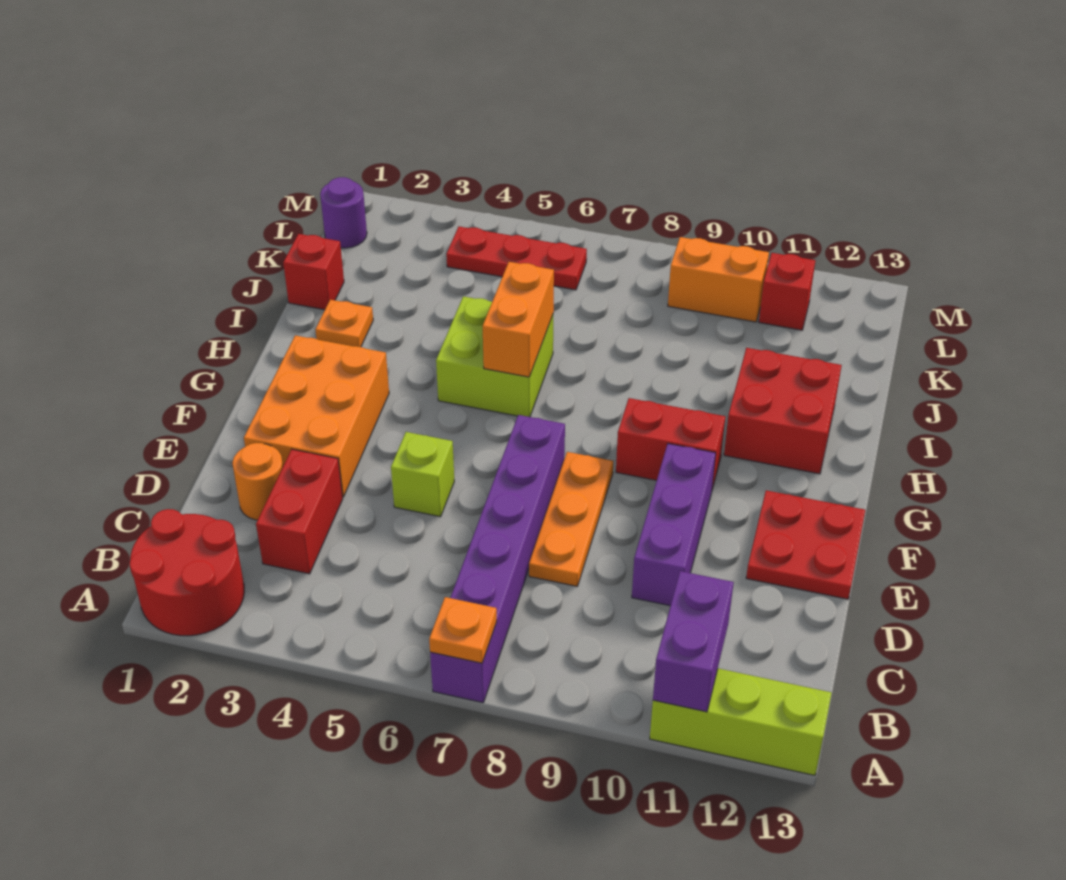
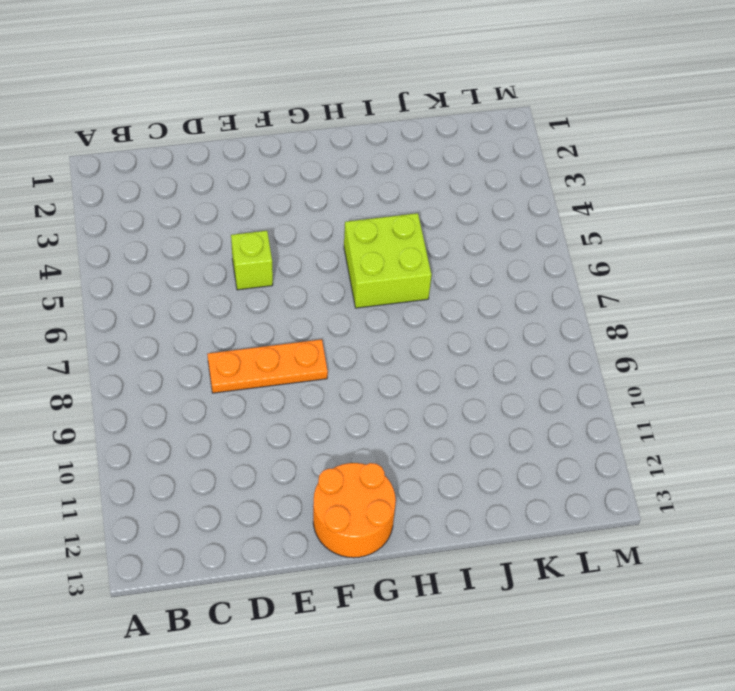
orange 2x2 round brick [313,463,396,558] -> red 2x2 plate [746,490,865,599]
none -> red 2x2 round brick [130,509,244,636]
none -> purple 1x6 brick [430,415,565,703]
none -> lime 1x3 brick [650,668,832,775]

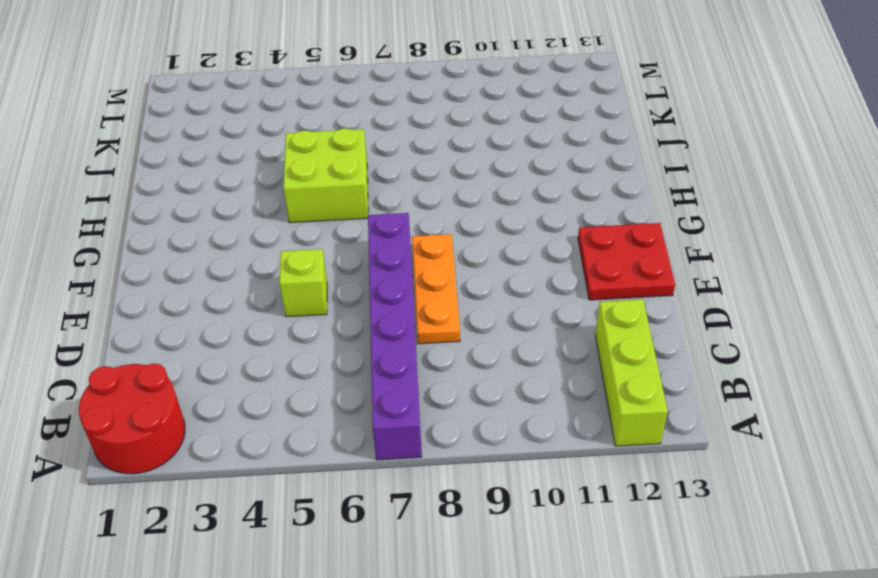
lime 1x3 brick [595,299,668,446] -> lime 1x3 brick turned to [650,668,832,775]
none -> red 1x2 brick [256,449,343,574]
none -> orange 1x1 round brick [232,443,283,520]
none -> purple 1x3 brick [632,444,716,606]

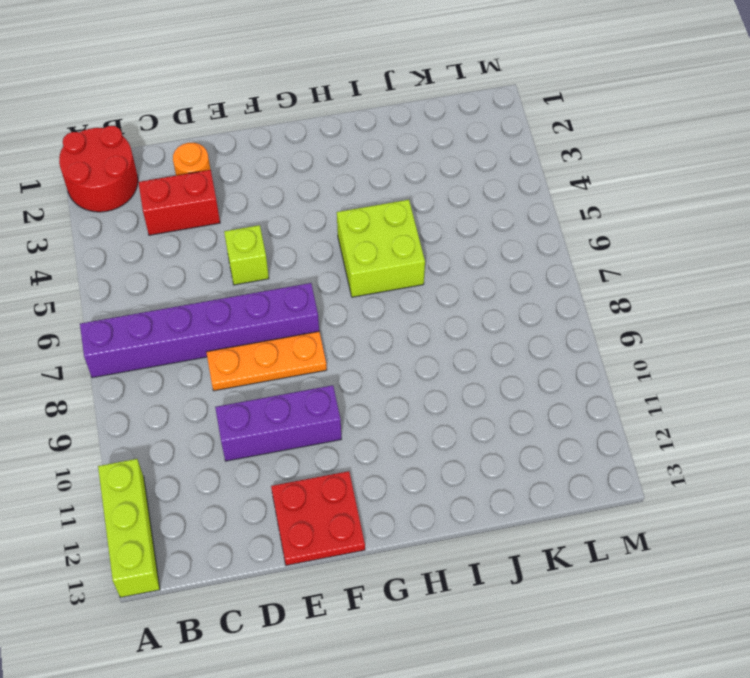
none -> orange 2x3 brick [244,335,389,497]
none -> red 1x2 brick [616,398,725,489]
none -> red 2x2 brick [724,348,842,474]

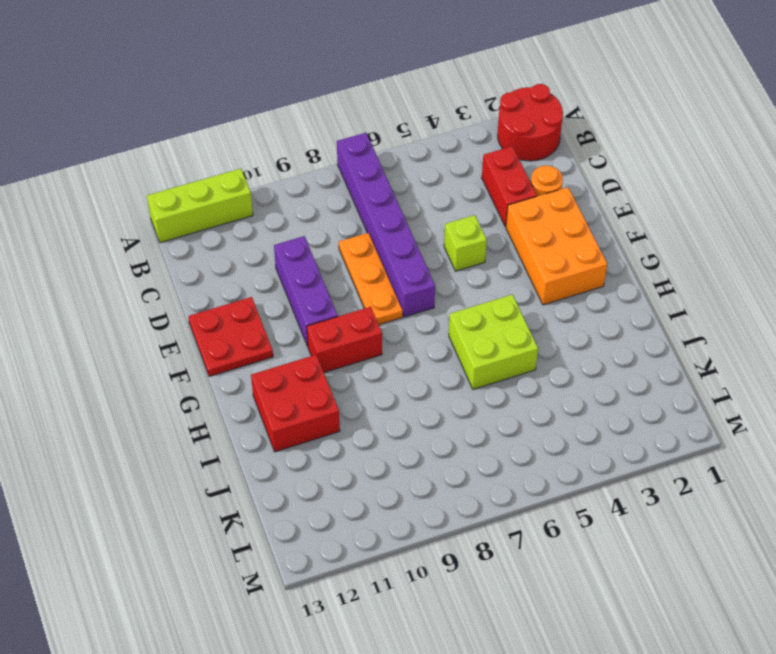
none -> orange 1x1 plate [315,300,373,347]
none -> red 1x1 brick [283,234,344,310]
none -> purple 1x1 round brick [320,177,367,248]

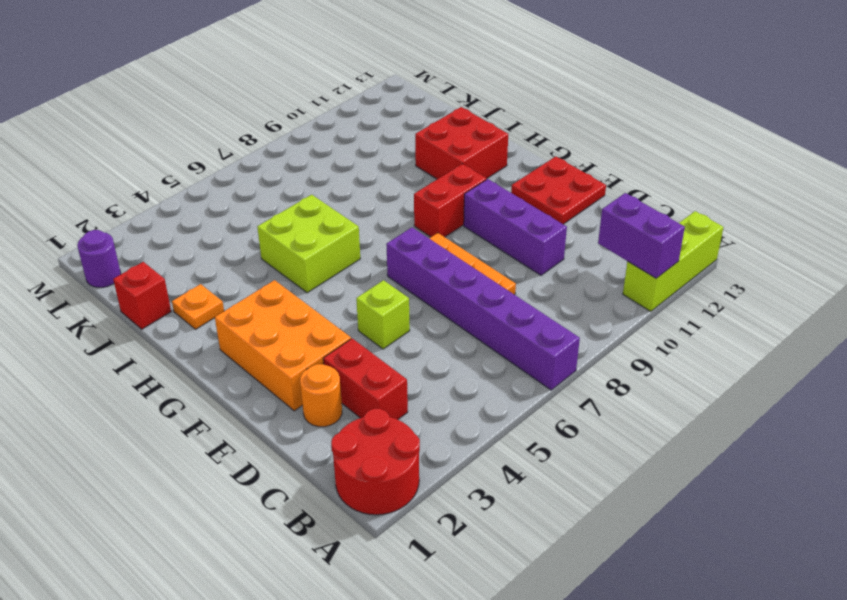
none -> red 1x3 plate [446,227,587,290]
none -> orange 1x2 brick [668,237,769,322]
none -> red 1x1 brick [759,253,815,330]

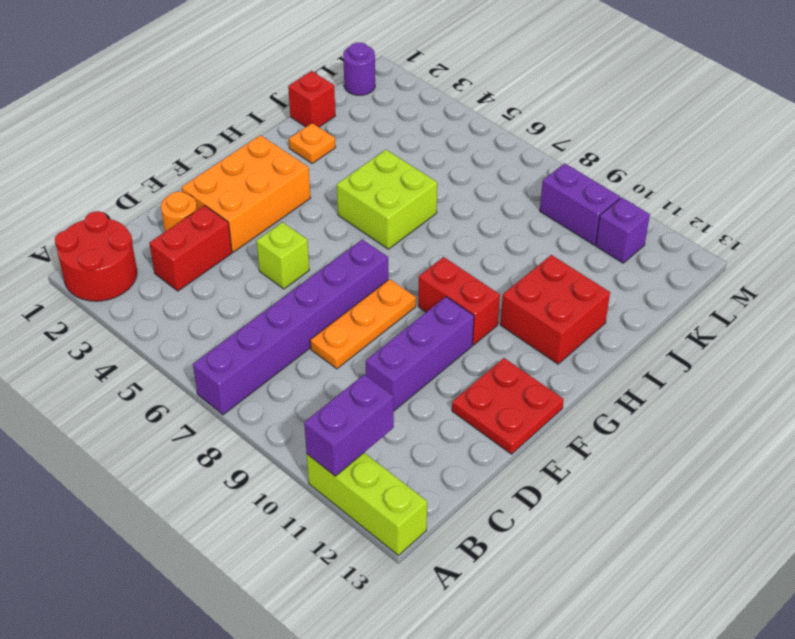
purple 1x2 brick [540,163,620,245] -> orange 1x2 brick [668,237,769,322]
purple 1x1 brick [596,198,650,263] -> red 1x1 brick [759,253,815,330]
none -> red 1x3 plate [446,227,587,290]
none -> orange 1x1 plate [429,597,497,663]
none -> orange 1x2 brick [482,262,554,377]

